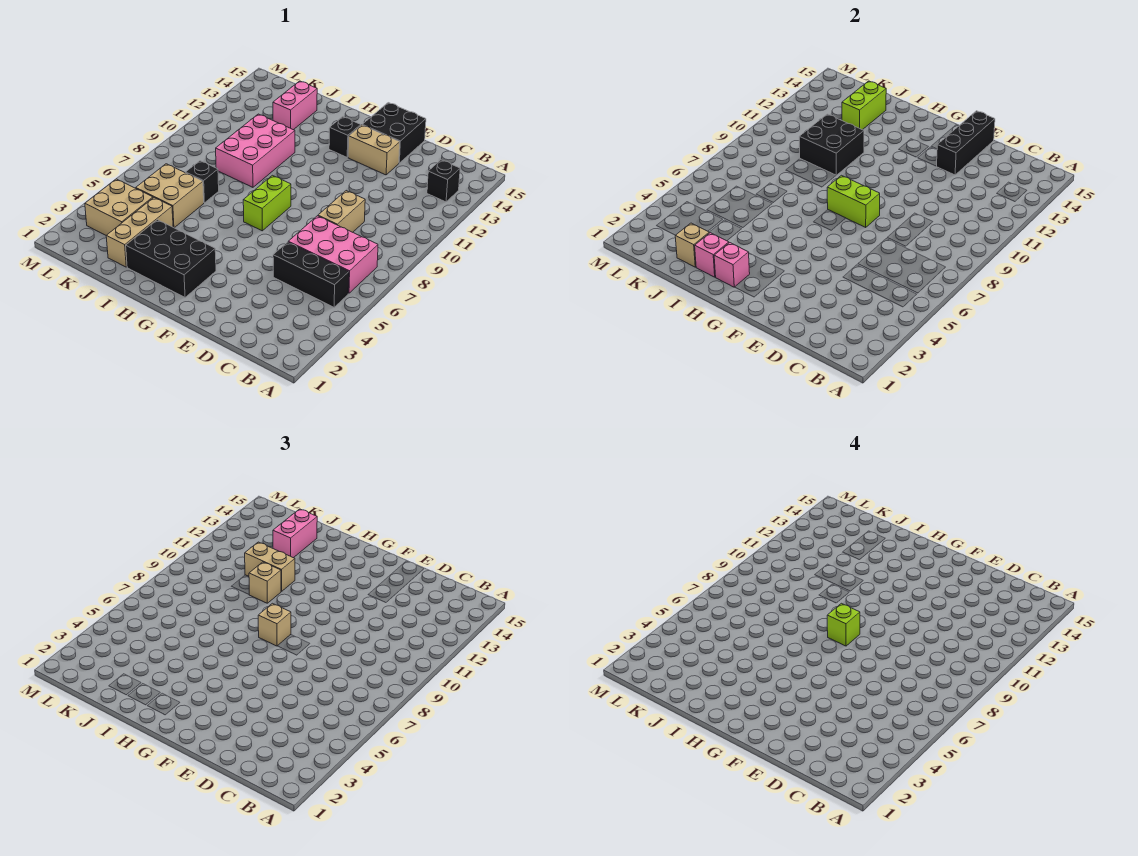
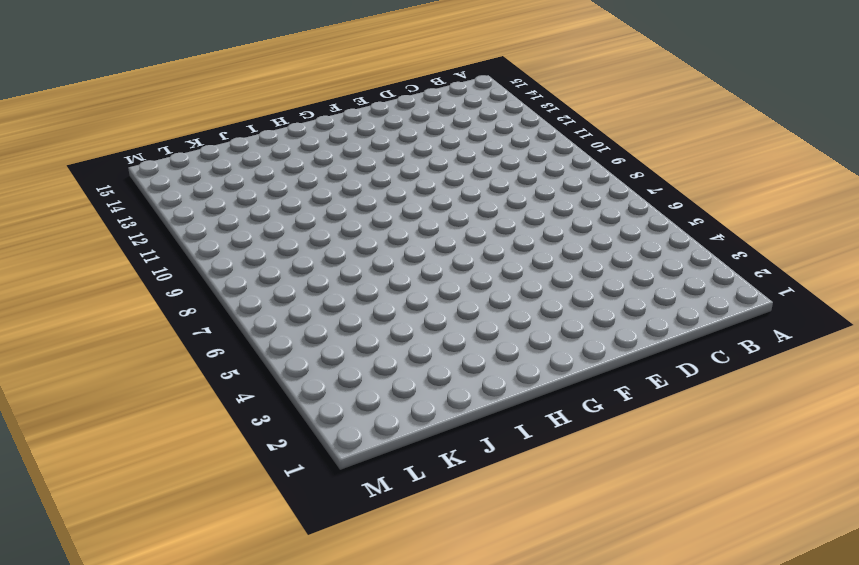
none -> black 1x3 brick [273,242,349,307]
none -> pink 2x3 brick [288,216,378,293]
none -> black 1x1 brick [427,160,460,202]

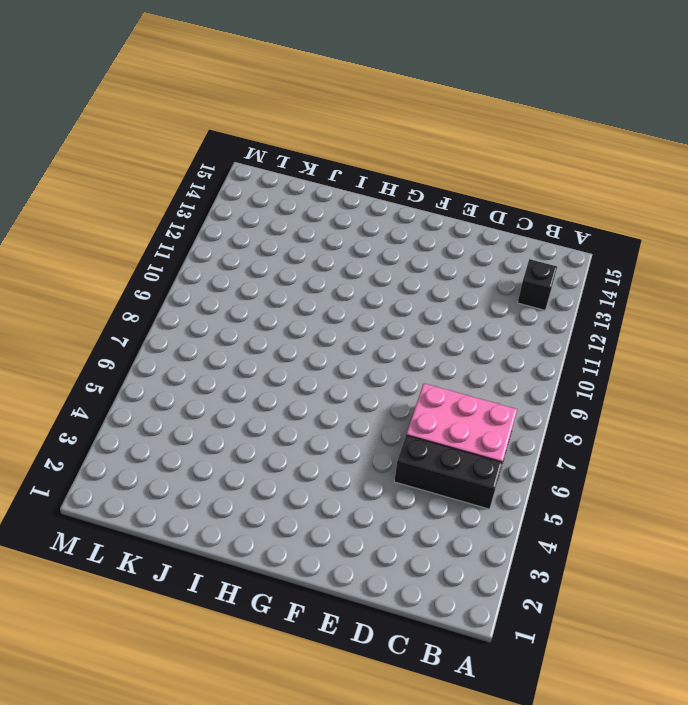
none -> tan 1x2 brick [318,191,365,232]
none -> tan 1x2 brick [348,125,400,175]
none -> black 2x2 brick [363,103,426,163]

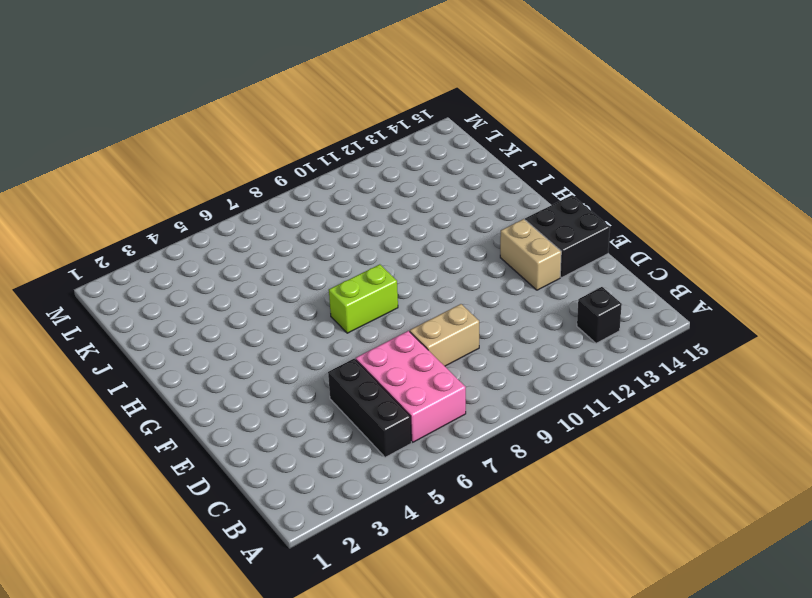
none -> black 2x3 brick [126,220,216,297]
none -> black 1x1 brick [329,117,361,157]
none -> pink 2x3 brick [216,114,295,187]

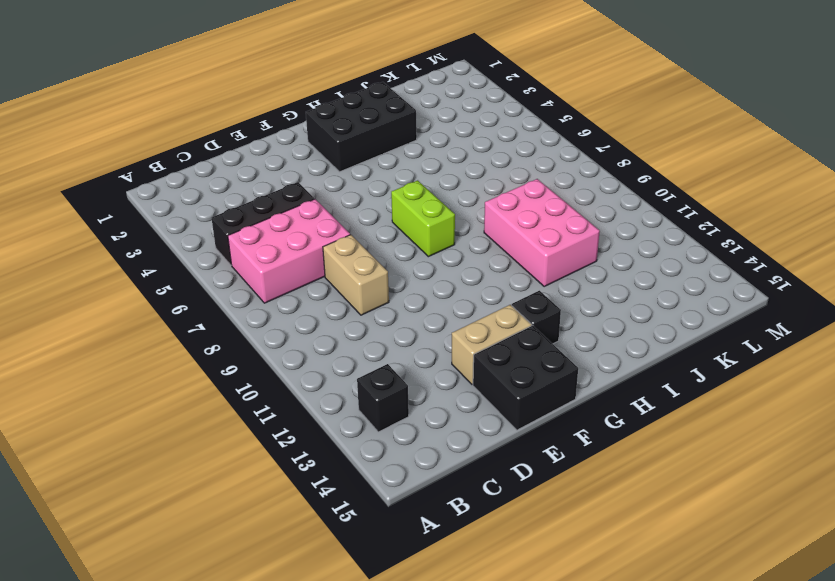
none -> tan 1x3 brick [106,198,173,267]
none -> tan 2x2 brick [136,164,204,228]
none -> black 1x1 brick [186,161,219,203]

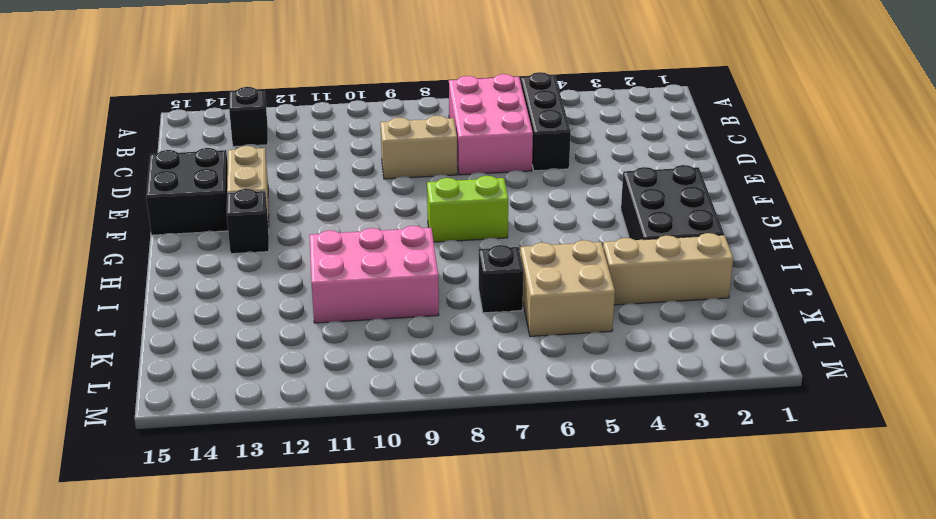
none -> pink 1x2 brick [273,81,317,130]
none -> tan 2x2 brick [85,179,153,235]
none -> black 1x3 brick [937,111,995,175]

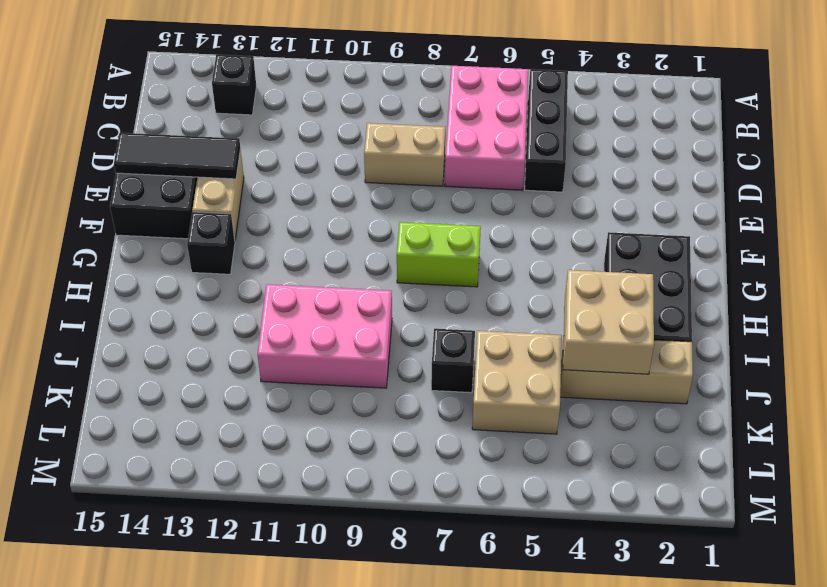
black 1x3 tile [114,133,240,179] -> black 1x3 brick [937,111,995,175]
tan 2x2 brick [563,270,654,374] -> tan 2x2 brick moved to [85,179,153,235]
none -> pink 1x2 brick [273,81,317,130]
none -> lime 1x2 brick [827,175,880,227]
none -> pink 1x1 brick [714,243,750,287]

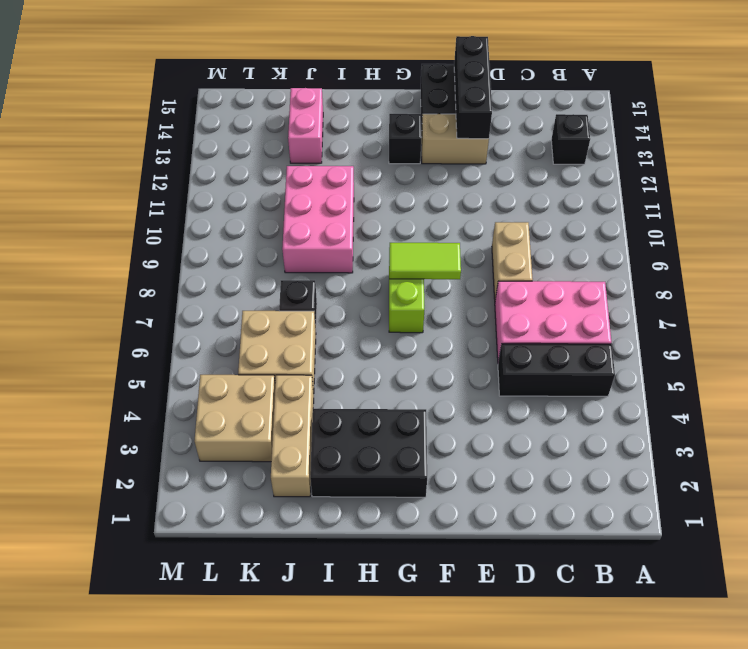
lime 1x2 tile [389,243,461,279] -> lime 1x2 brick [827,175,880,227]
none -> pink 1x1 brick [714,243,750,287]
none -> pink 1x1 brick [695,233,729,277]
none -> black 2x2 brick [799,114,864,175]

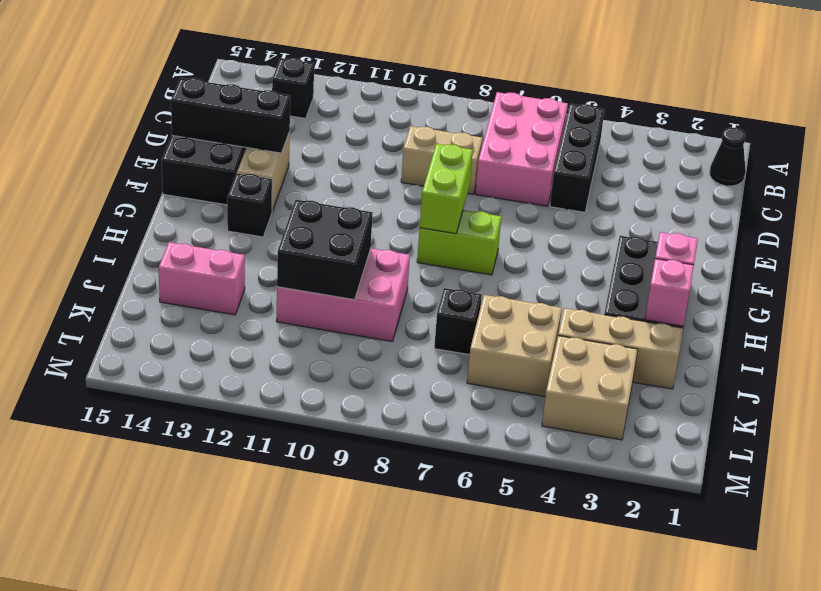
black 1x1 cone [710,128,746,186] -> none
none -> tan 1x1 brick [675,223,709,267]
none -> lime 1x2 brick [842,81,886,130]
none -> tan 1x1 brick [258,603,291,646]

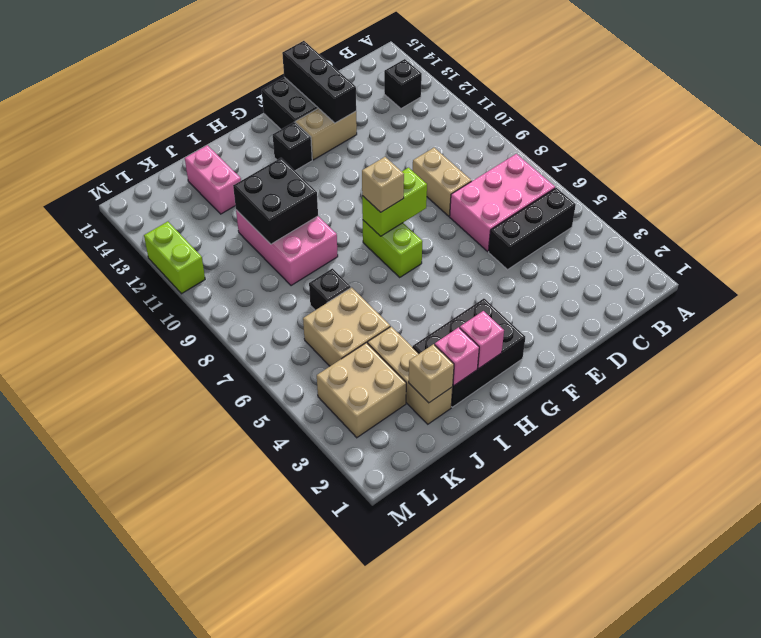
lime 1x2 brick [144,221,205,294] -> lime 1x2 brick moved to [842,81,886,130]
none -> tan 1x1 brick [249,562,281,603]
none -> tan 1x2 brick [245,542,295,591]
none -> pink 1x2 brick [273,509,317,558]

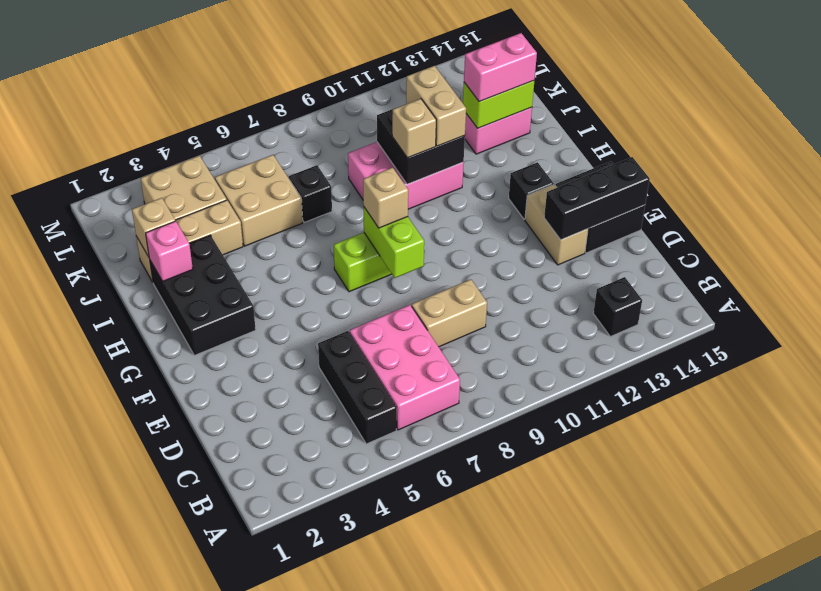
none -> pink 1x1 brick [714,243,750,287]
none -> lime 1x1 brick [827,603,860,646]

